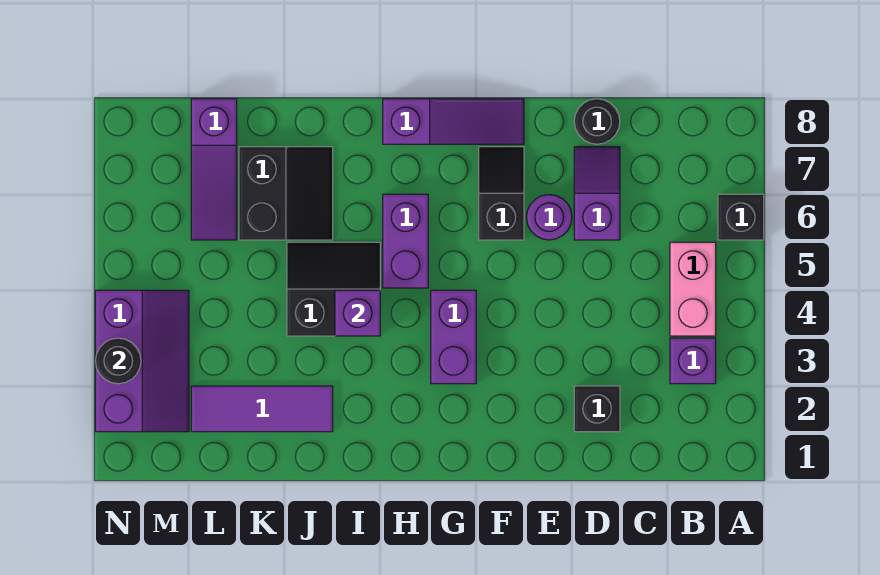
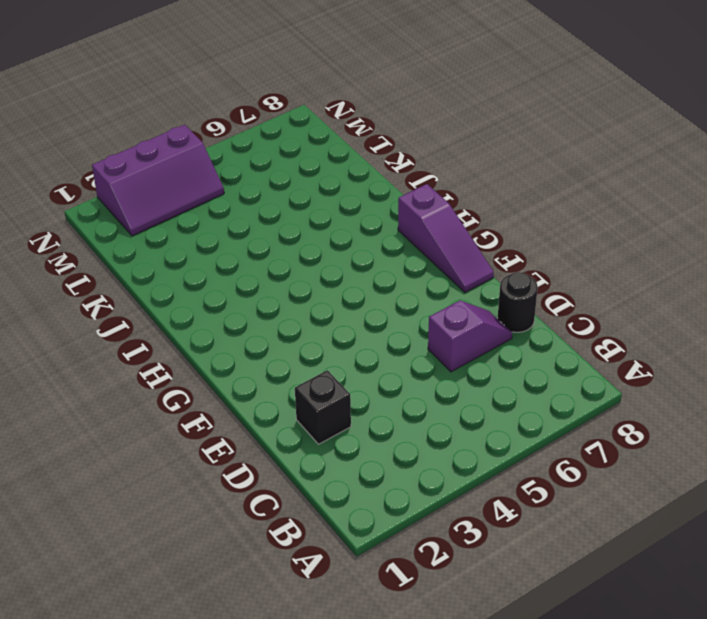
none -> black 1x1 brick [718,194,764,240]
none -> purple 1x1 brick [670,338,716,384]
none -> pink 1x2 brick [670,242,716,336]

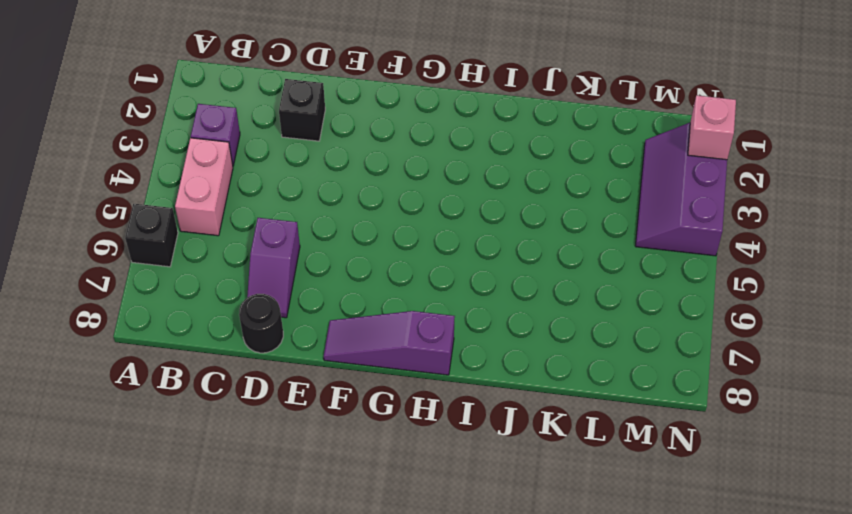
pink 1x1 brick [688,95,736,160] -> none
none -> purple 1x1 round brick [526,195,572,240]
none -> black 1x2 slope [479,147,524,240]
none -> purple 1x2 brick [431,290,476,384]

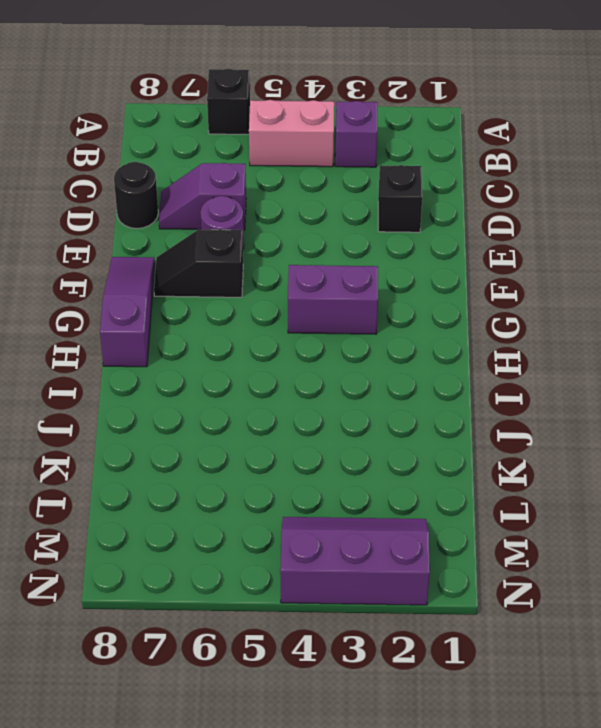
none -> purple 1x2 brick [383,194,428,288]
none -> black 2x2 slope [287,242,380,336]
none -> purple 1x3 tile [191,386,333,432]

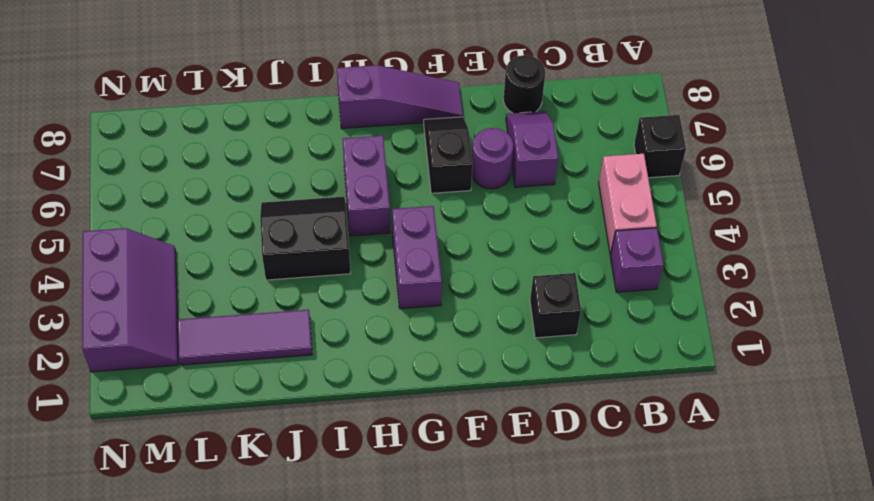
none -> black 2x2 slope [239,147,333,240]
none -> purple 1x3 slope [191,99,237,240]
none -> purple 1x1 brick [335,290,380,336]

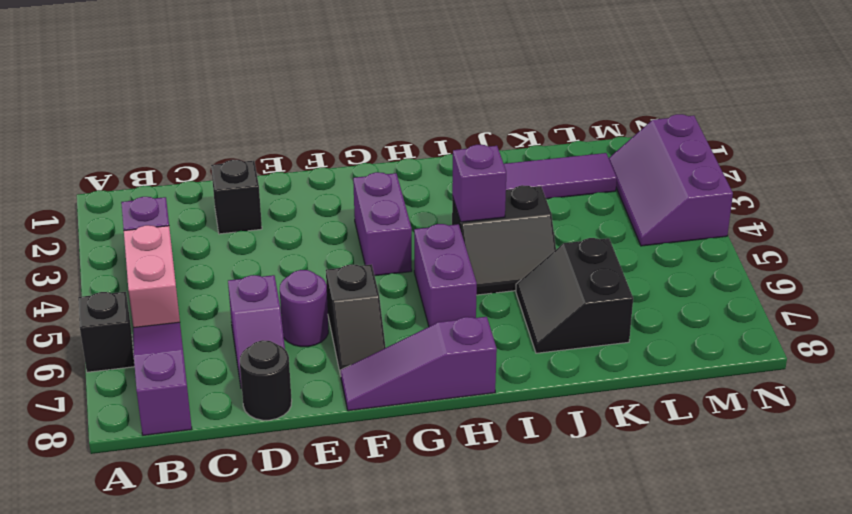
purple 1x3 slope [133,322,192,435] -> purple 1x3 slope moved to [191,99,237,240]
none -> black 1x1 round brick [95,338,141,384]

